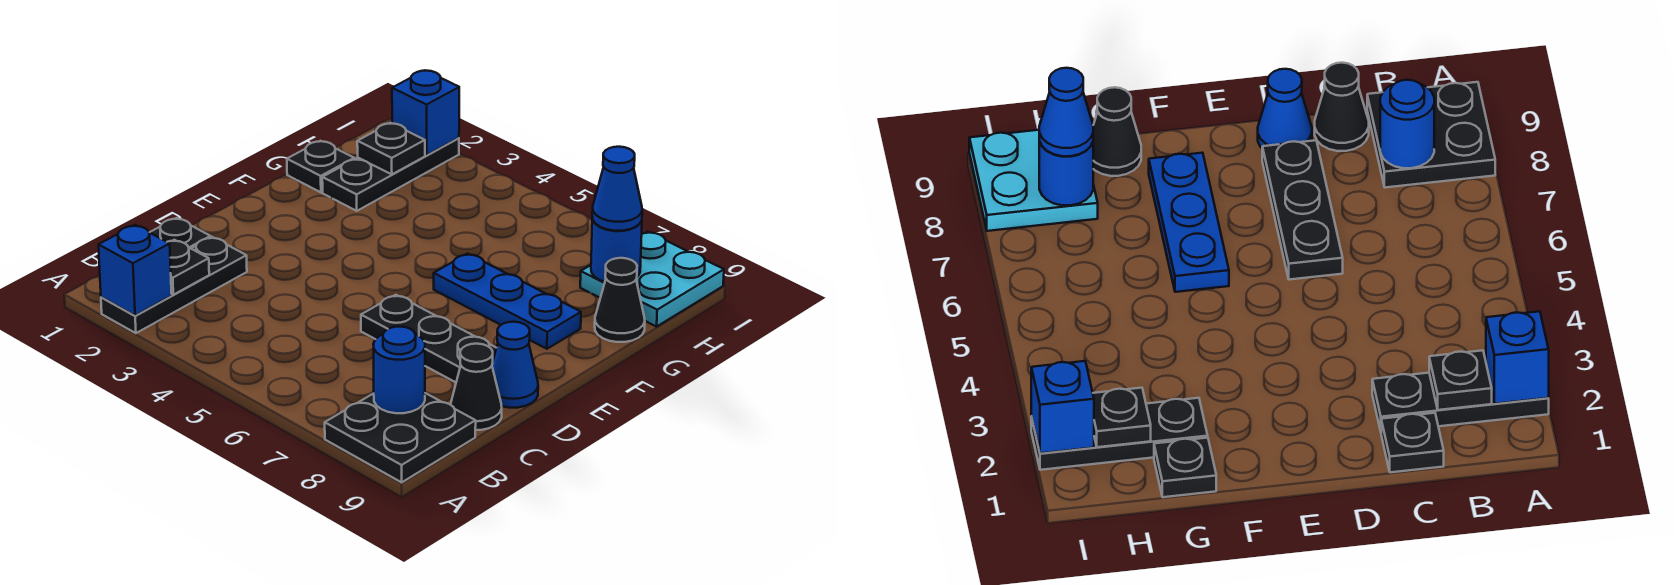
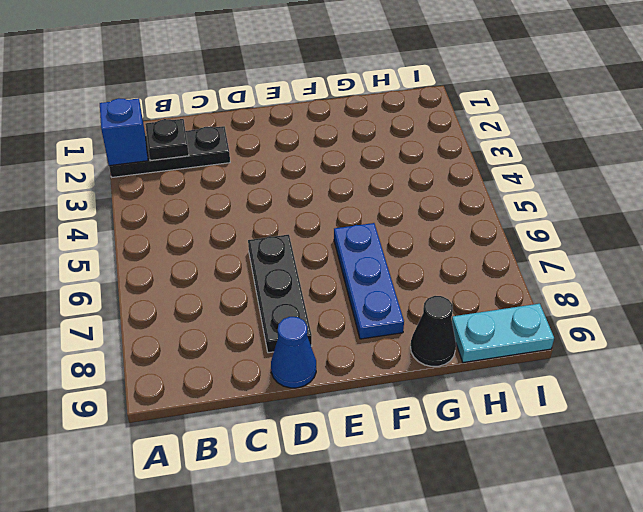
cyan 1x2 plate [452,304,554,363] -> cyan 2x2 plate [580,232,724,327]
none -> black 2x2 plate [325,393,476,482]
none -> black 1x1 plate [149,218,211,248]
none -> black 1x1 cone [450,344,502,430]

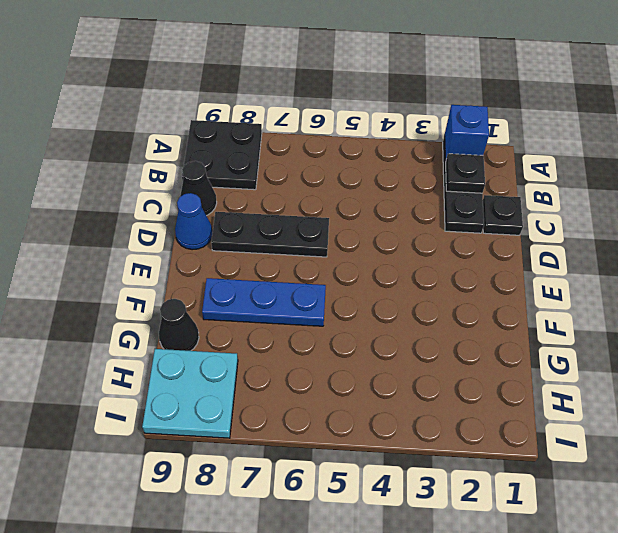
none -> black 1x1 plate [287,141,354,192]
none -> black 1x3 plate [322,138,459,211]
none -> blue 1x1 round brick [373,327,425,413]

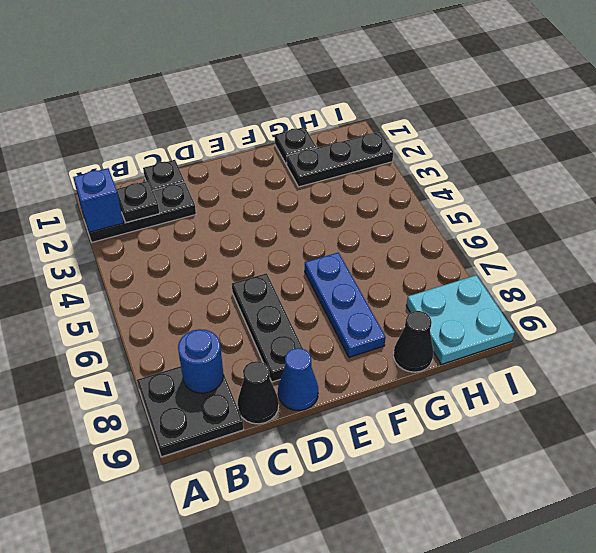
none -> black 1x1 plate [357,123,425,174]
none -> blue 1x1 round brick [591,218,642,282]
none -> blue 1x1 brick [392,71,459,155]

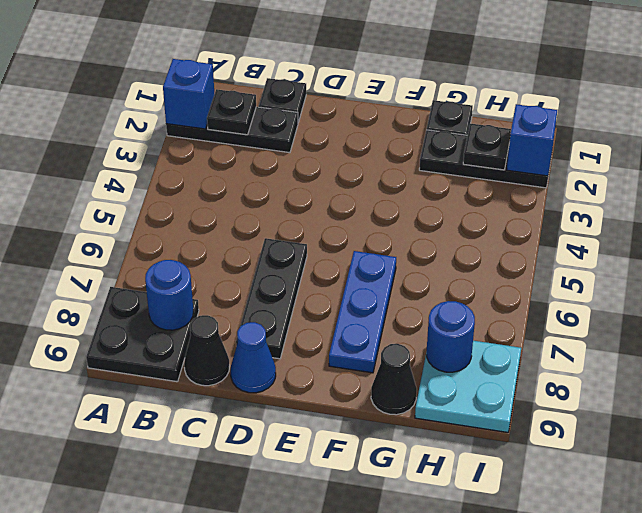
none -> blue 1x1 cone [592,147,642,231]

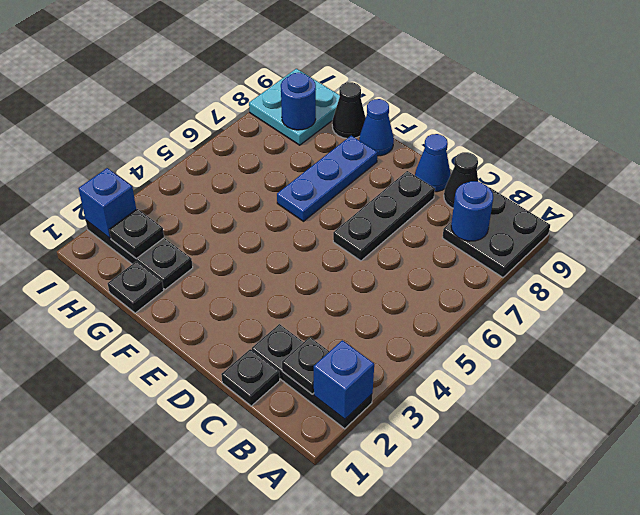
blue 1x1 cone [359,99,394,156] -> blue 1x1 cone moved to [592,147,642,231]

